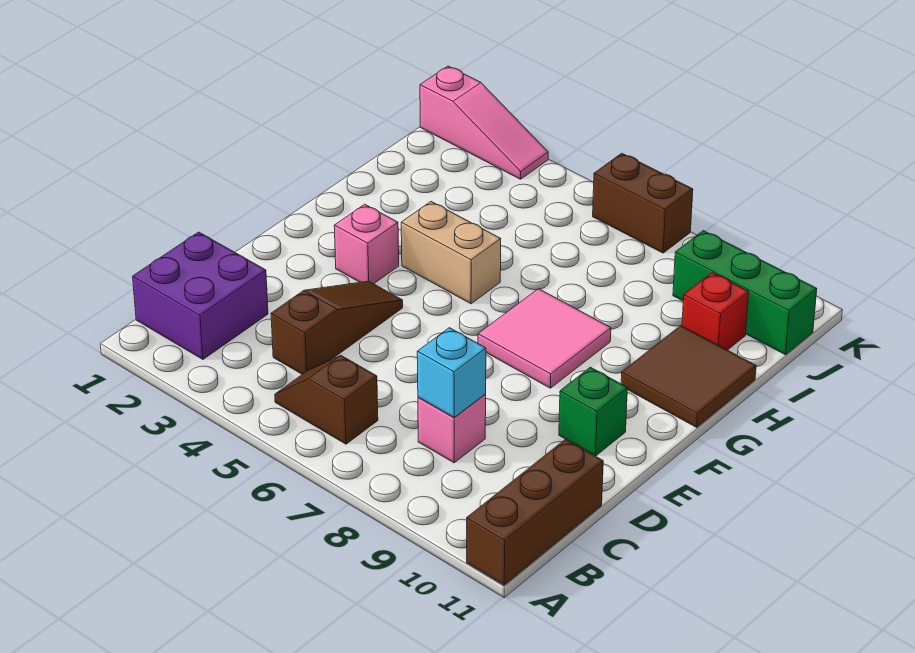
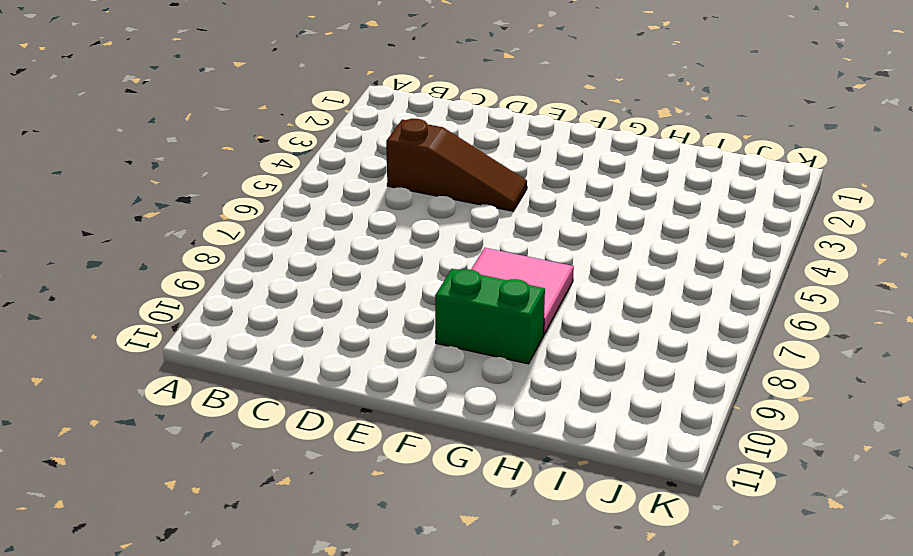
green 1x2 brick [435,269,545,364] -> none
none -> brown 1x3 brick [467,439,603,585]
none -> purple 2x2 brick [133,232,268,359]
none -> brown 1x2 slope [275,356,378,444]

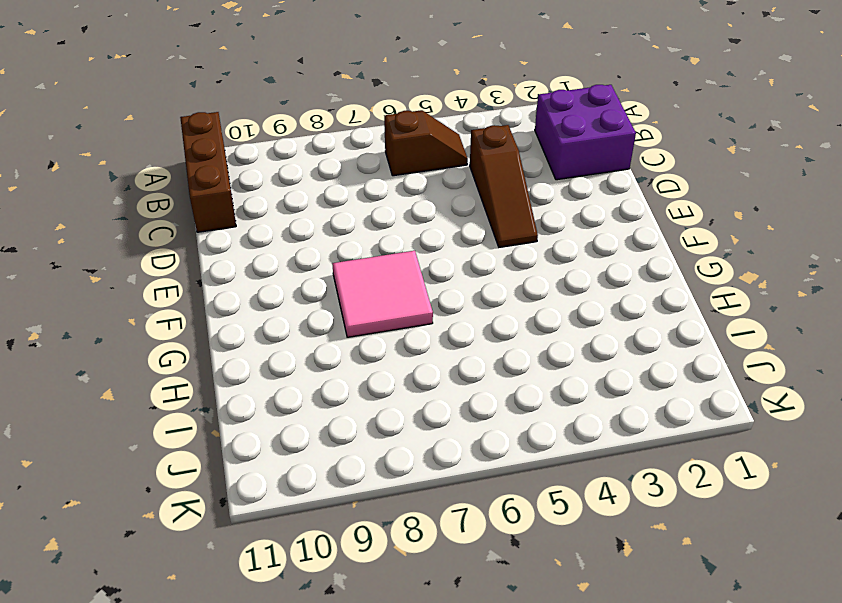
none -> pink 1x1 brick [418,394,486,463]
none -> green 1x1 brick [559,367,627,456]
none -> pink 1x1 brick [334,204,399,284]

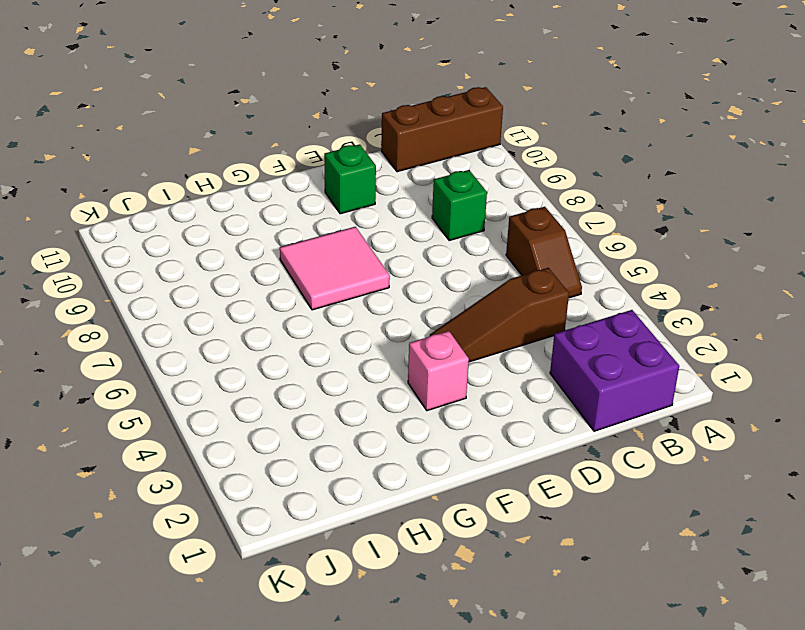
green 1x1 brick [432,170,487,240] -> pink 1x1 brick [418,394,486,463]
none -> tan 1x2 brick [401,202,501,304]
none -> brown 2x2 tile [621,326,756,428]
none -> red 1x1 brick [682,273,749,350]

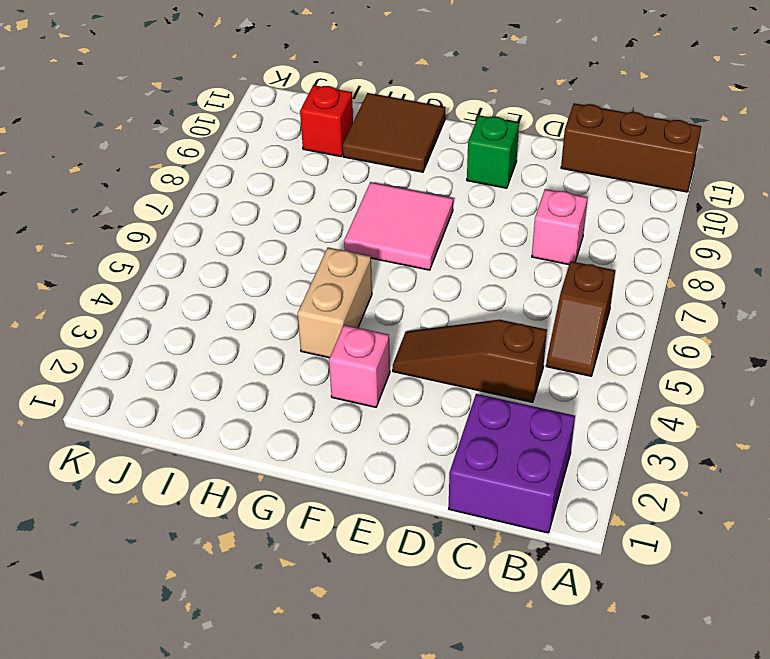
none -> green 1x3 brick [673,231,817,355]
none -> pink 1x3 slope [420,66,548,179]
none -> brown 1x2 brick [593,153,693,253]

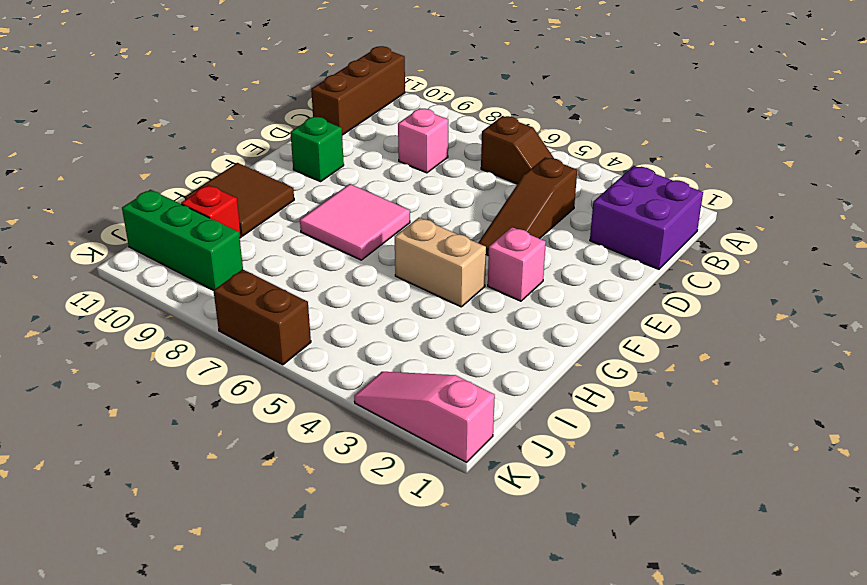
none -> cyan 1x1 brick [417,328,486,418]

